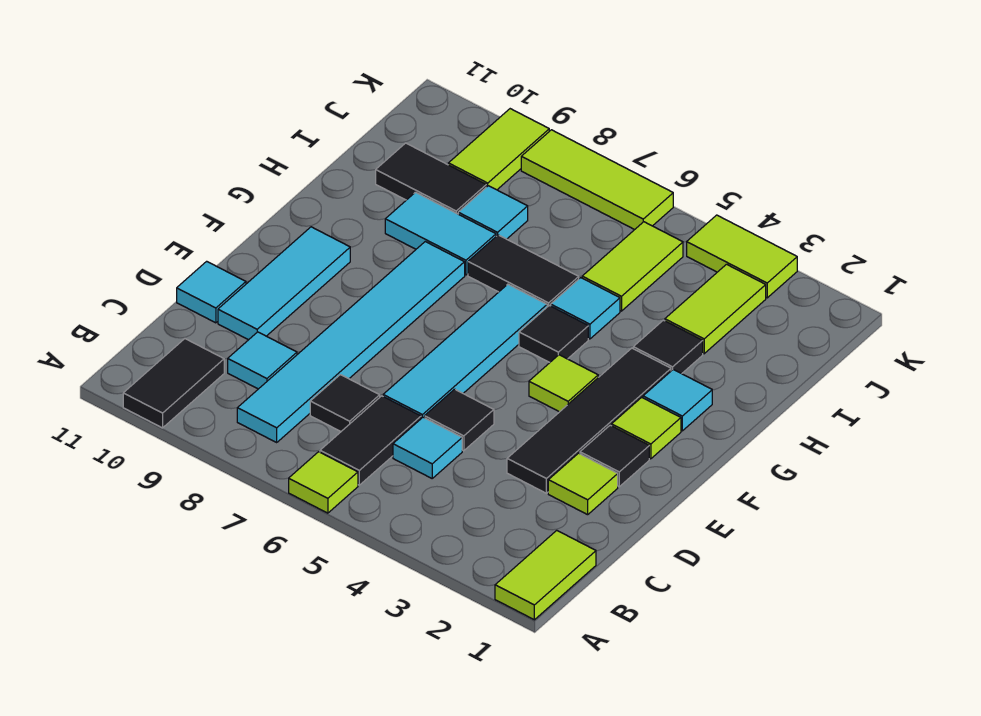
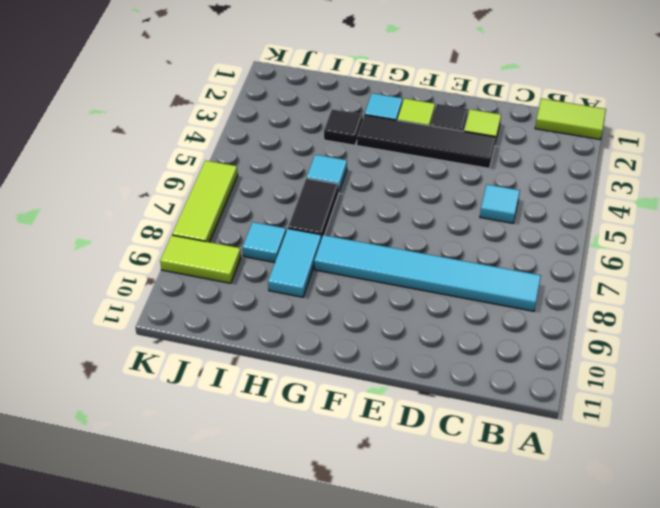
none -> lime 1x1 tile [289,452,358,513]
none -> black 1x2 tile [123,339,224,428]
none -> black 1x2 tile [320,396,421,485]
none -> black 1x1 tile [310,375,380,431]

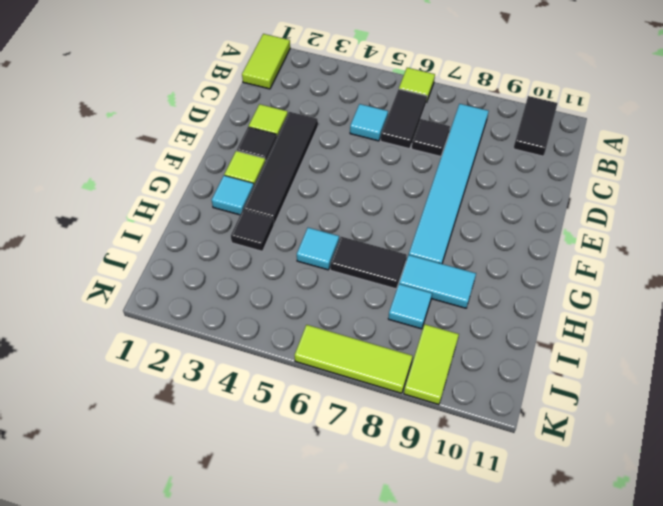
none -> cyan 1x1 tile [228,332,297,389]
none -> black 1x1 tile [425,389,494,451]
none -> cyan 1x4 tile [383,284,547,418]
none -> cyan 1x3 tile [218,227,350,340]

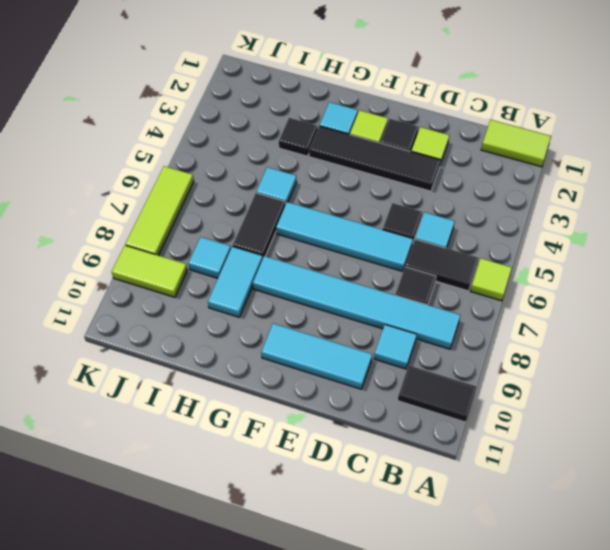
none -> cyan 1x1 tile [177,261,246,323]
none -> lime 1x1 tile [529,355,598,412]
none -> black 1x1 tile [519,306,588,362]
none -> lime 1x2 tile [665,264,766,354]

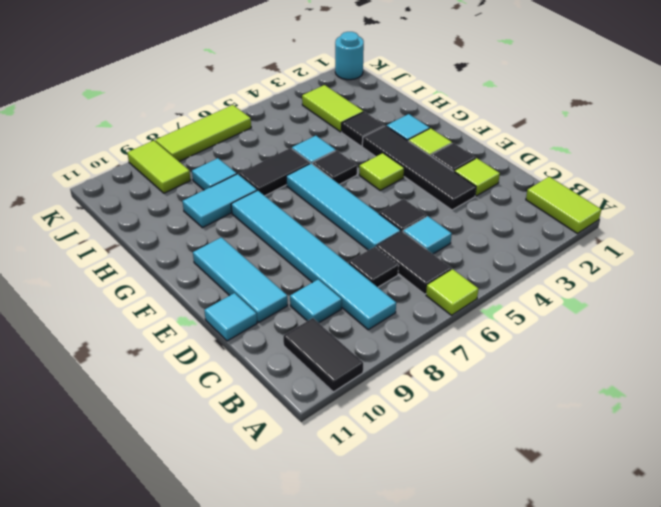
cyan 1x1 round brick [335,32,364,80] -> none
none -> lime 1x2 tile [582,222,683,311]
none -> black 1x2 tile [376,143,486,214]
none -> lime 1x2 tile [687,215,797,298]

